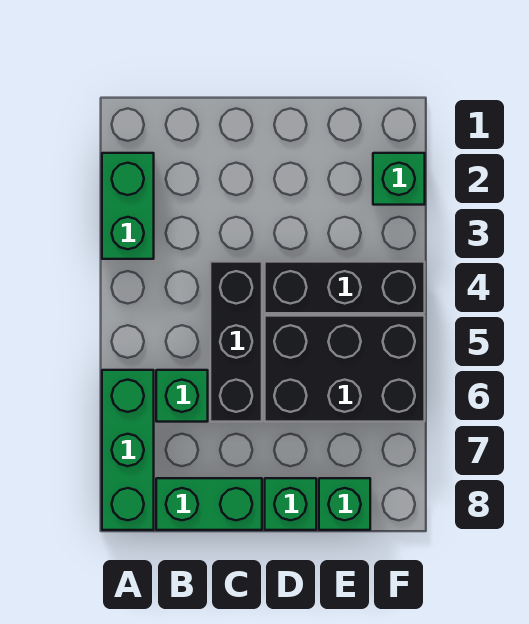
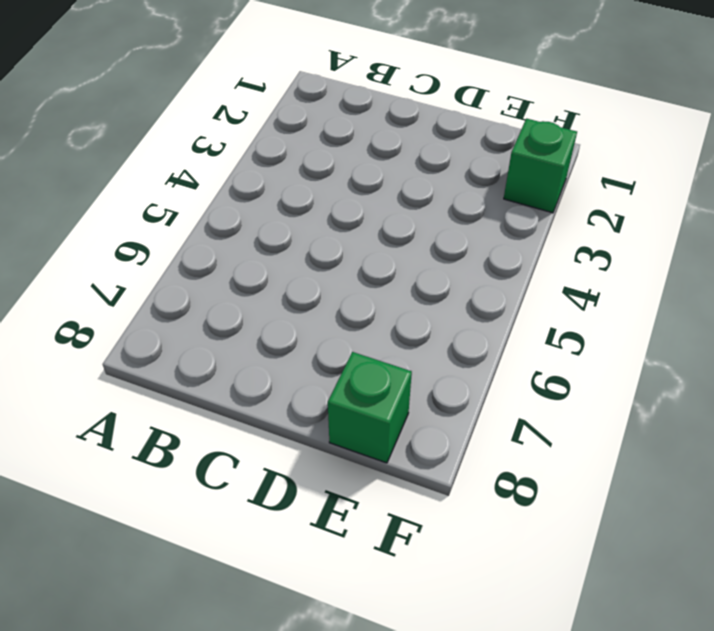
none -> green 1x2 brick [102,153,154,259]
none -> green 1x3 brick [102,370,154,530]

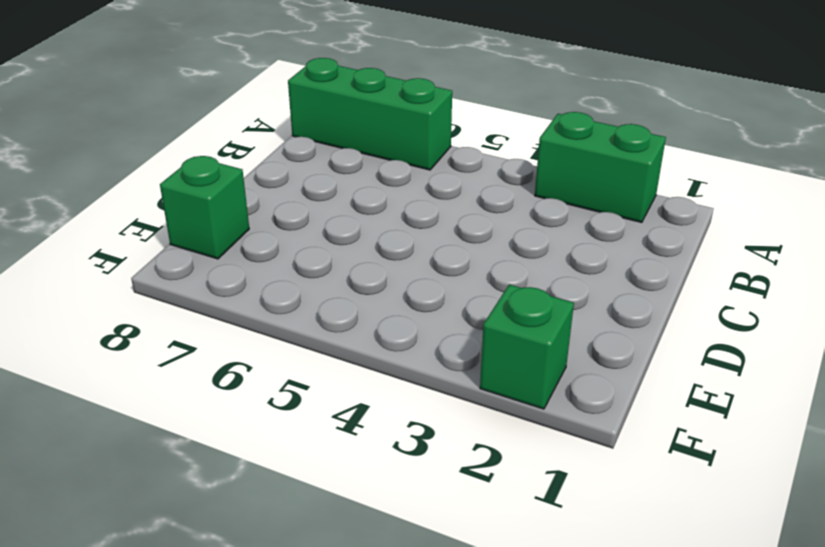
none -> green 1x1 brick [156,370,208,422]
none -> green 1x2 brick [156,478,262,530]

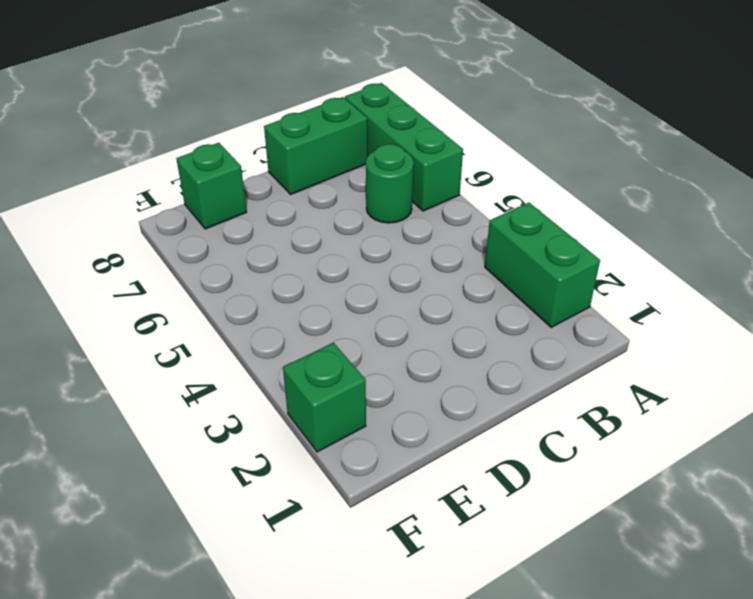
green 1x1 round brick [366,144,414,223] -> green 1x1 brick [156,370,208,422]
none -> black 1x3 brick [210,262,262,422]
none -> black 1x3 brick [265,262,425,313]

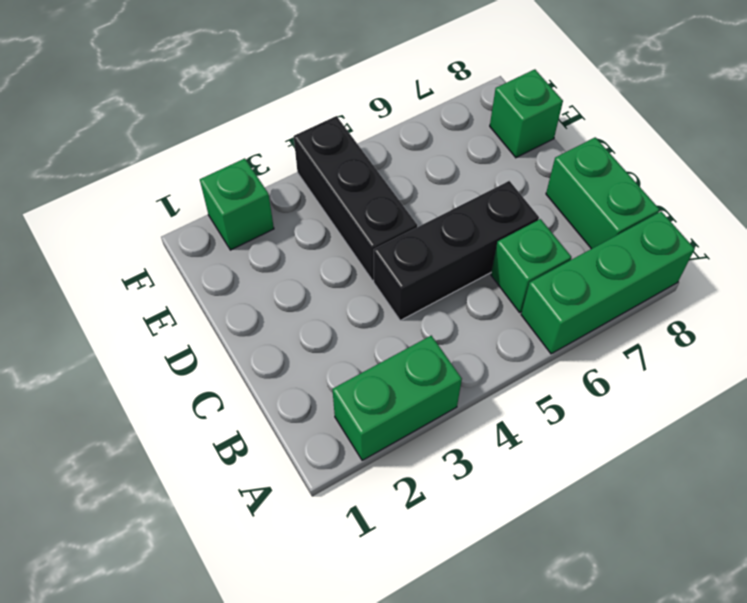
none -> black 2x3 brick [265,316,425,422]
none -> green 1x1 brick [265,478,316,530]

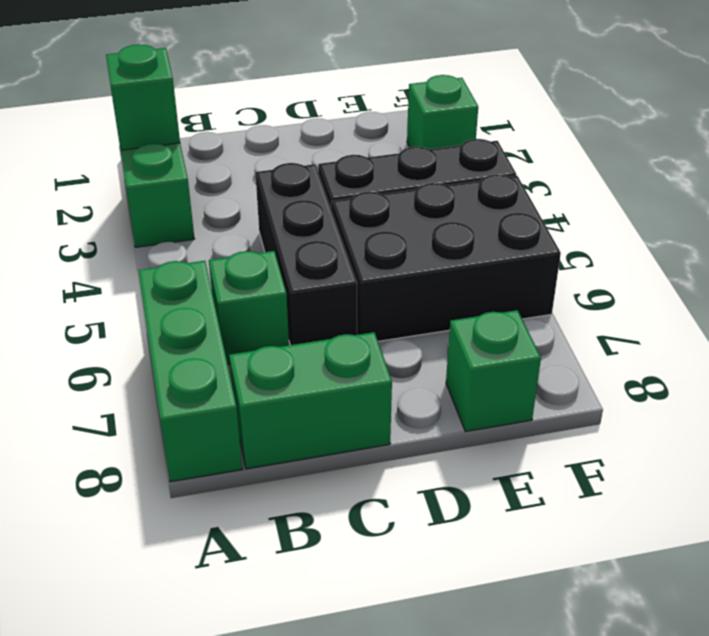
green 1x1 brick [106,44,180,150] -> green 1x1 brick moved to [265,478,316,530]

